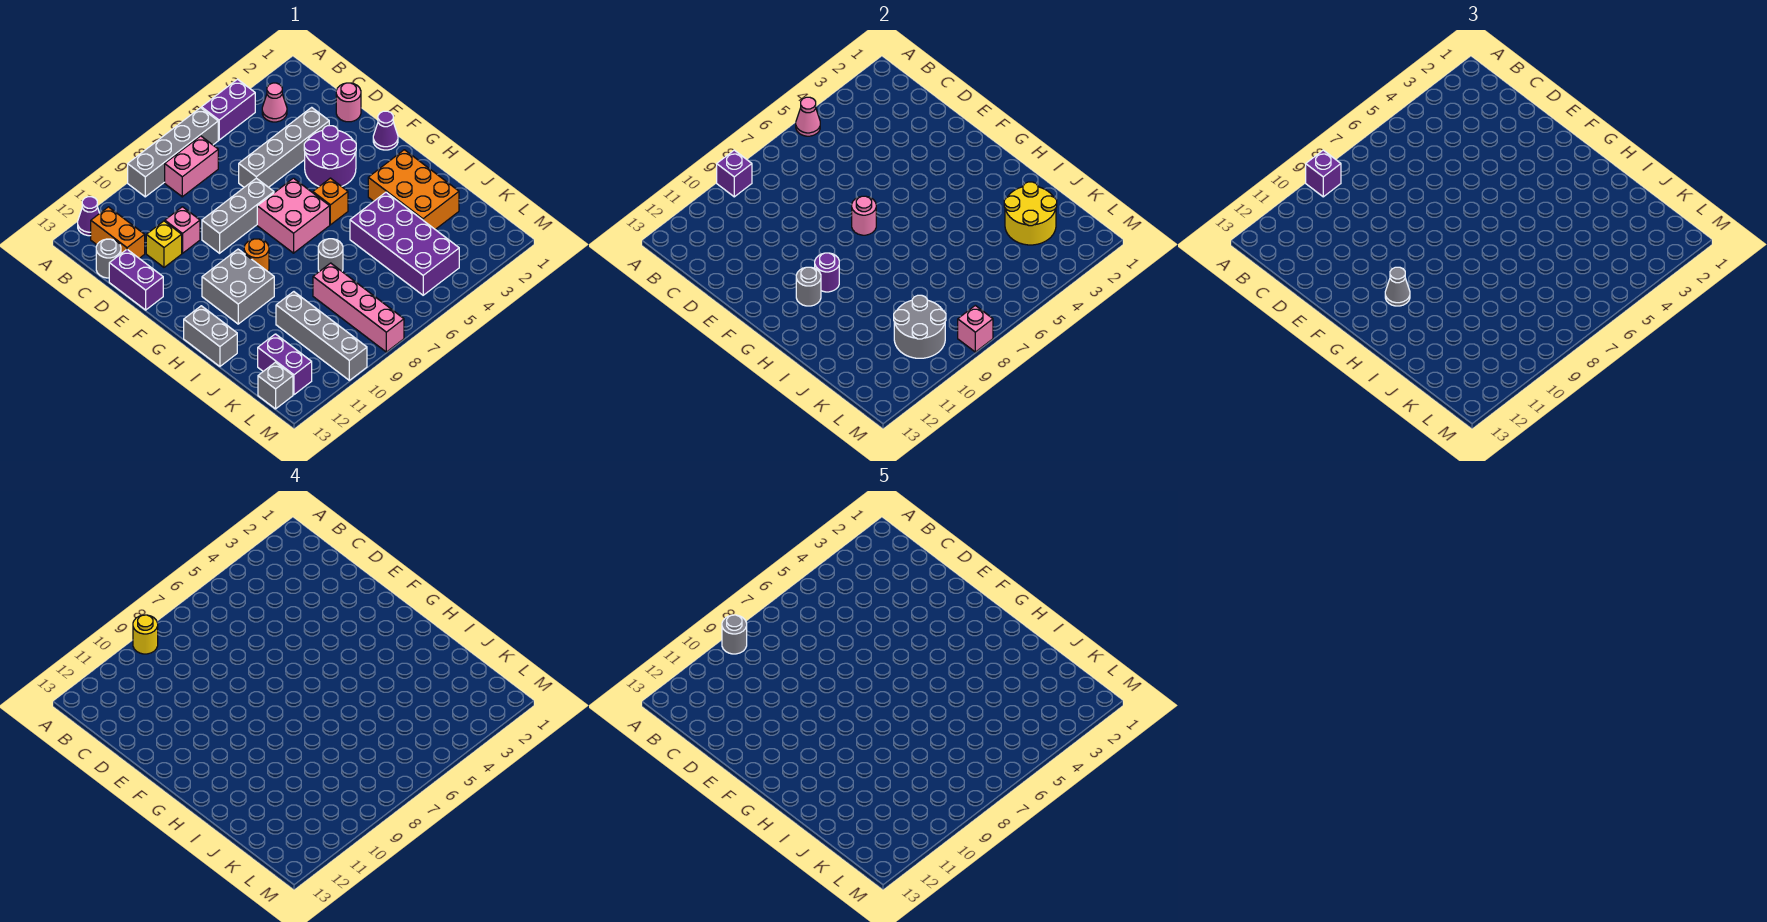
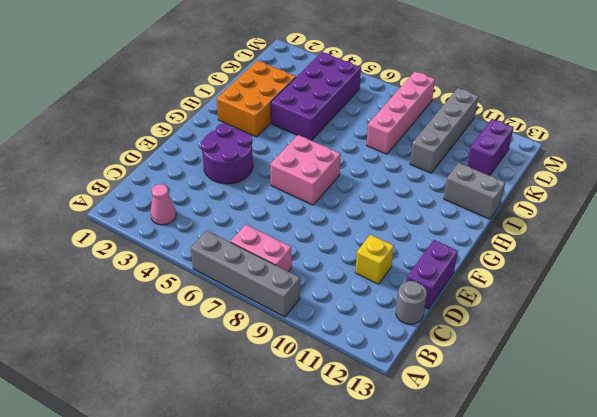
grey 1x2 brick [444,163,505,219] -> grey 1x2 brick turned to [184,306,237,366]
none -> purple 1x2 brick [202,79,255,140]
none -> purple 1x1 cone [78,197,100,236]
none -> orange 1x2 brick [91,207,145,258]
none -> pink 1x1 round brick [336,83,361,122]

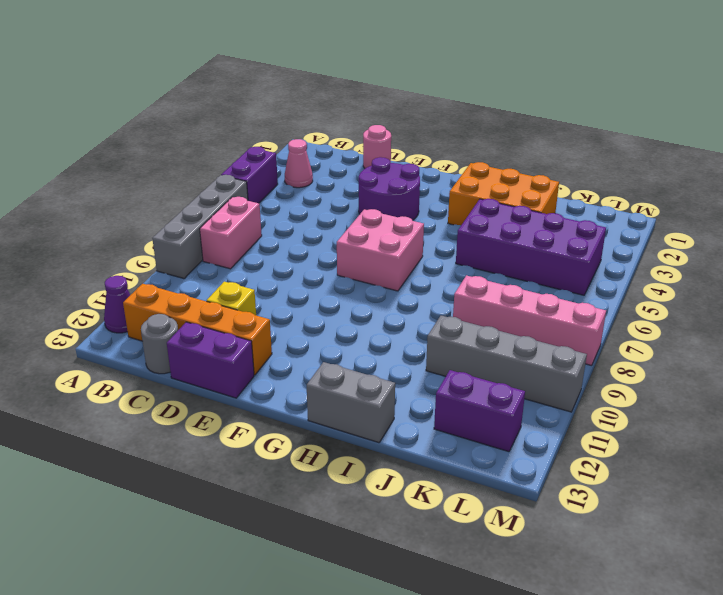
orange 1x4 brick [123,284,272,375] -> orange 1x2 brick [91,207,145,258]
none -> grey 1x4 brick [239,107,329,187]
none -> pink 1x1 brick [165,207,200,253]
none -> grey 1x3 brick [202,178,274,253]
none -> purple 1x1 cone [373,111,398,150]

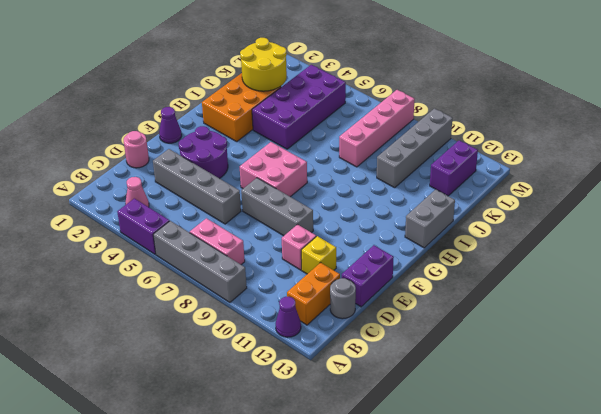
none -> orange 1x1 brick [313,178,348,225]
none -> orange 1x1 round brick [244,239,269,271]
none -> grey 2x2 brick [202,249,274,324]
none -> grey 1x1 round brick [318,239,343,272]

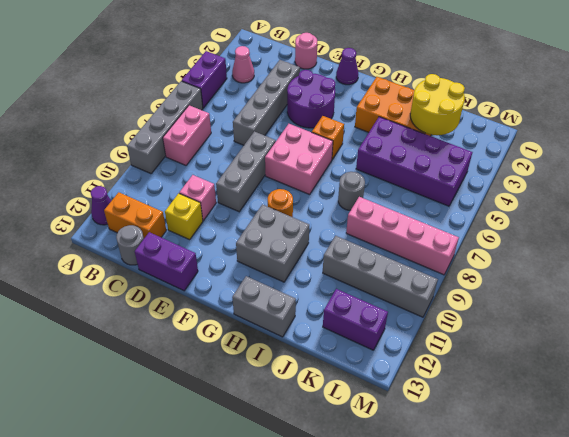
none -> grey 1x1 brick [258,362,293,409]
none -> pink 1x1 cone [796,97,820,136]
none -> purple 1x1 brick [717,150,752,197]
none -> pink 1x1 round brick [852,196,876,235]

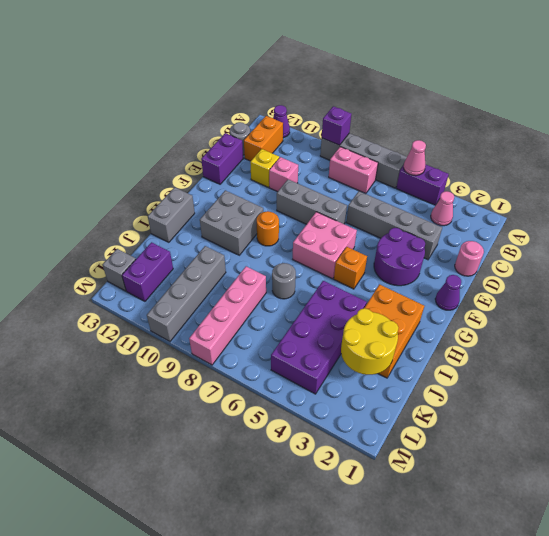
none -> pink 1x1 round brick [852,196,876,235]
none -> purple 1x1 round brick [815,253,839,292]
none -> grey 1x1 round brick [796,267,821,306]
none -> grey 2x2 round brick [894,295,946,358]

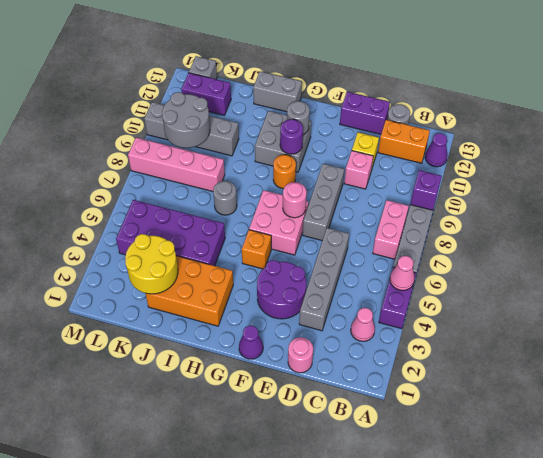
none -> pink 1x1 brick [958,305,993,352]
none -> purple 1x1 brick [1306,150,1341,197]
none -> grey 1x1 cone [1385,267,1410,306]
none -> yellow 1x1 round brick [133,615,158,654]

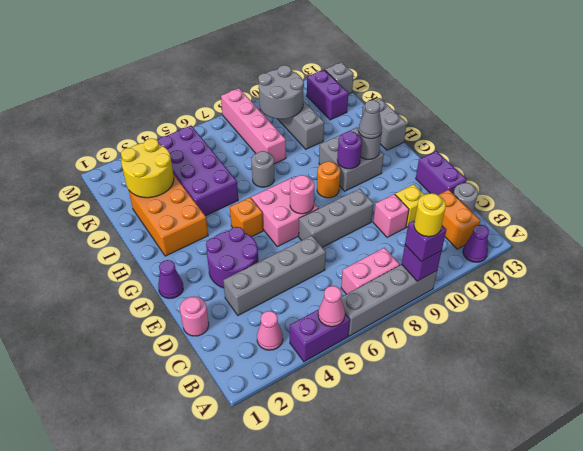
none -> pink 1x1 brick [958,305,993,352]
none -> grey 1x1 round brick [722,615,747,654]

